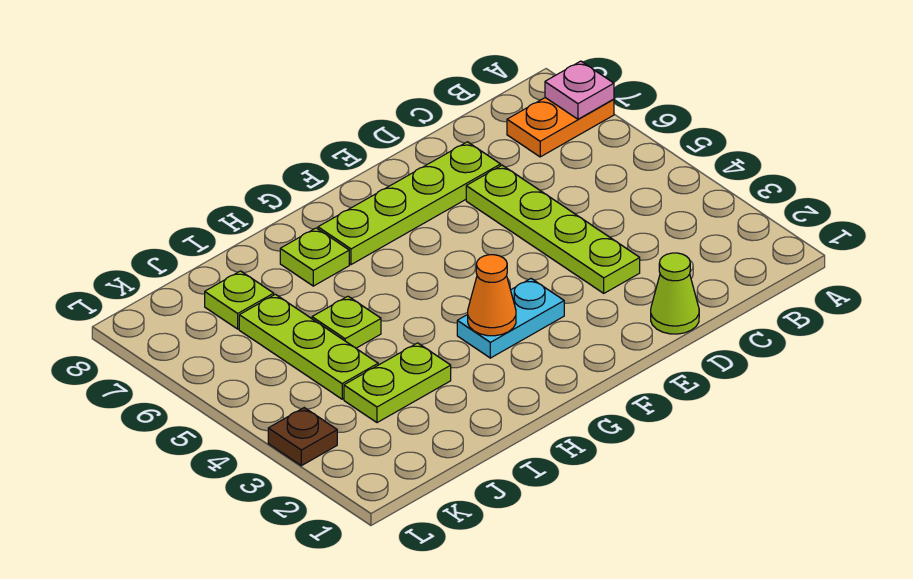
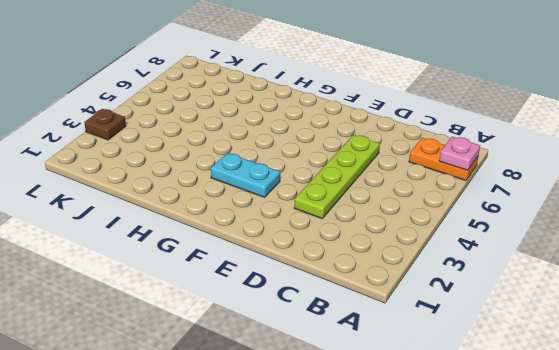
none -> lime 1x1 cone [651,253,699,334]
none -> lime 1x4 plate [318,142,501,265]
none -> lime 1x1 plate [280,228,349,286]

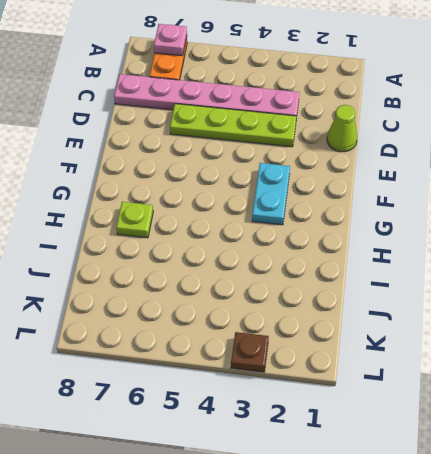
pink 1x6 plate [114,74,299,118] -> none
none -> lime 1x4 plate [318,142,501,265]
none -> lime 1x2 plate [344,343,451,423]
none -> lime 1x1 plate [312,296,381,348]

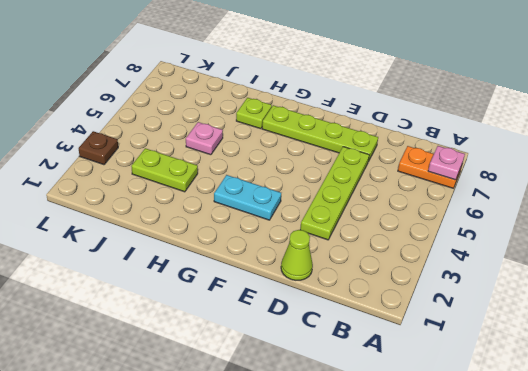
pink 1x1 plate [186,122,223,155] -> lime 1x1 plate [312,296,381,348]
none -> lime 1x3 plate [239,294,378,399]
none -> lime 1x1 plate [205,271,274,329]
none -> orange 1x1 cone [468,255,516,336]

